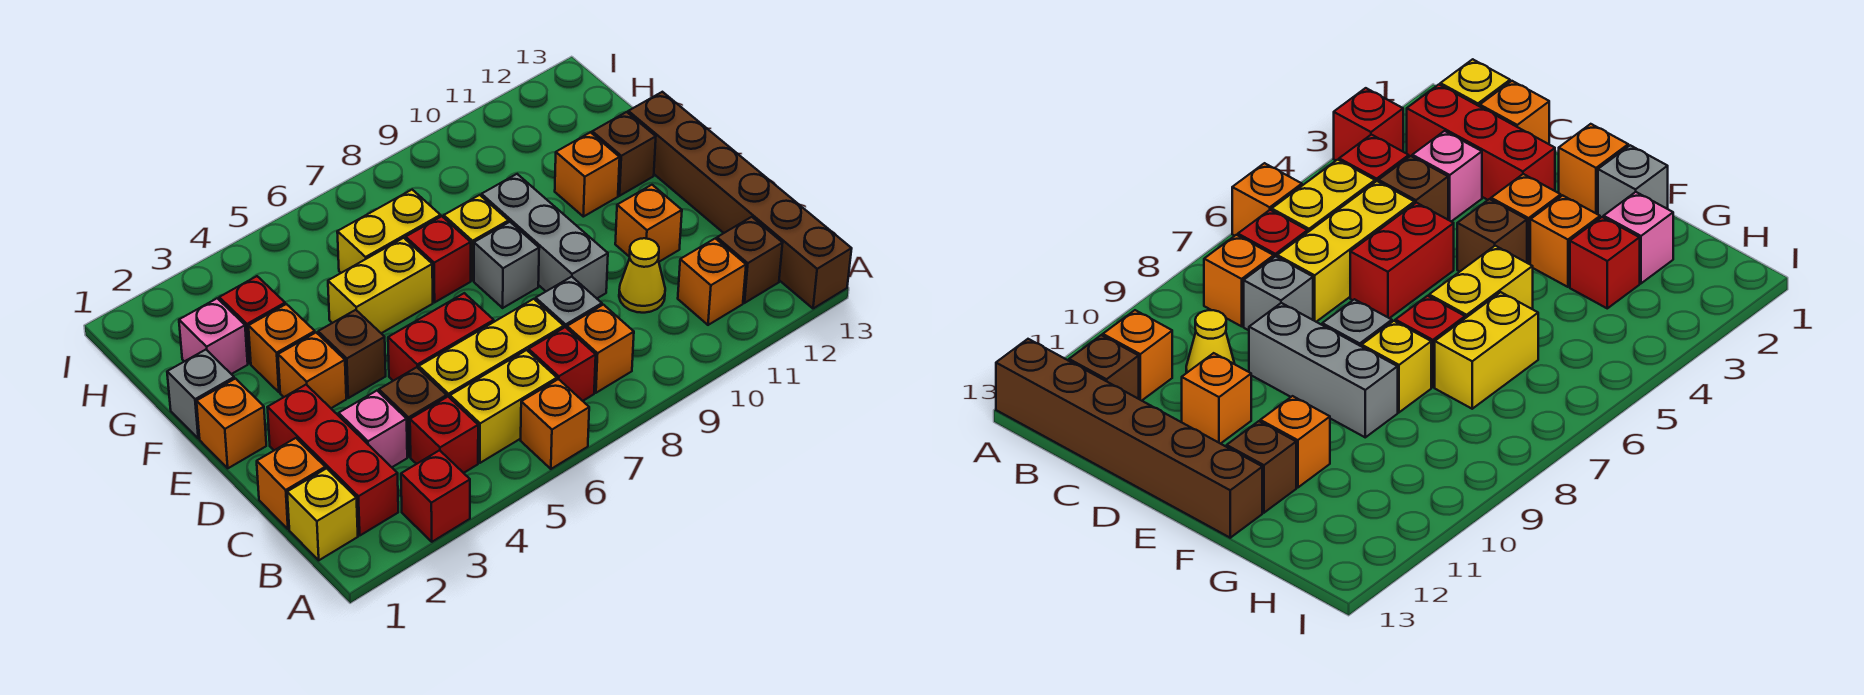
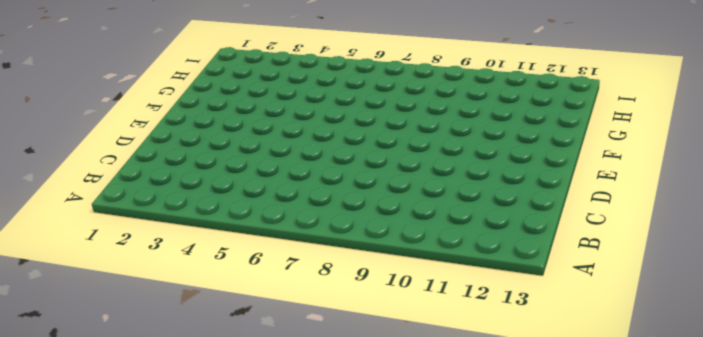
none -> red 1x1 brick [401,450,470,542]
none -> orange 1x1 brick [521,379,589,469]
none -> brown 1x6 brick [628,92,852,309]
none -> yellow 1x1 brick [287,468,358,560]

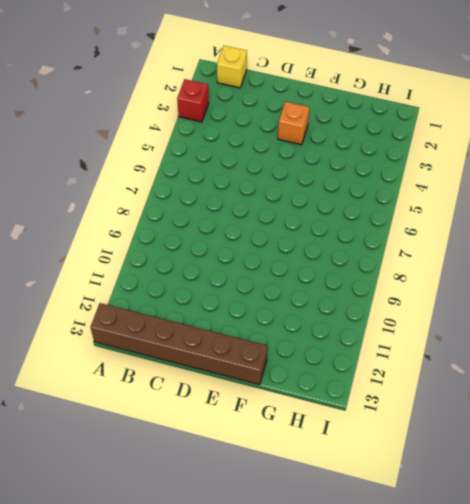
none -> orange 1x1 brick [521,379,589,469]
none -> red 1x3 brick [267,385,398,535]
none -> red 1x1 brick [410,397,478,473]
none -> yellow 1x2 brick [450,350,557,463]

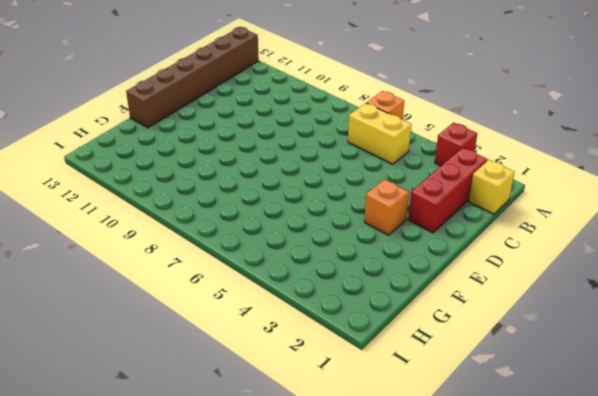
none -> red 1x1 brick [410,397,478,473]
none -> red 1x1 brick [528,327,596,401]
none -> orange 1x1 brick [567,305,634,393]
none -> orange 1x1 brick [678,238,746,325]

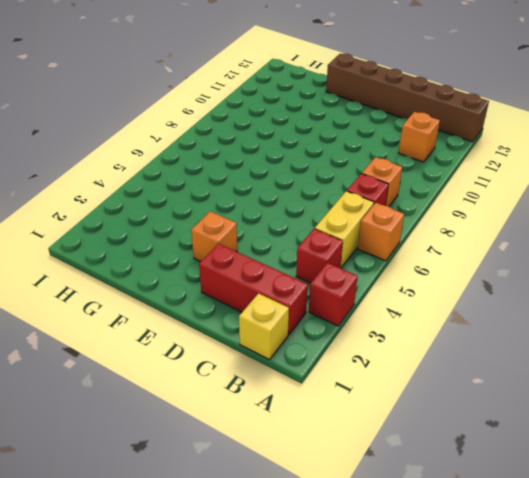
none -> brown 1x1 brick [717,217,783,303]
none -> orange 1x1 brick [257,438,325,529]
none -> pink 1x1 brick [339,391,407,467]
none -> brown 1x1 brick [379,367,447,457]

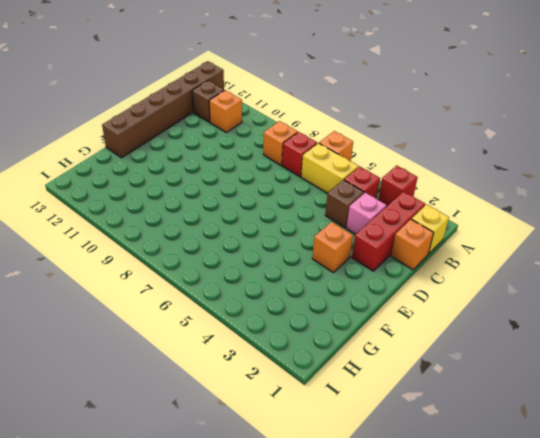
none -> yellow 1x3 brick [419,299,564,398]
none -> grey 1x1 brick [536,277,602,328]
none -> yellow 1x1 cone [619,238,665,313]
none -> red 1x2 brick [388,293,494,381]

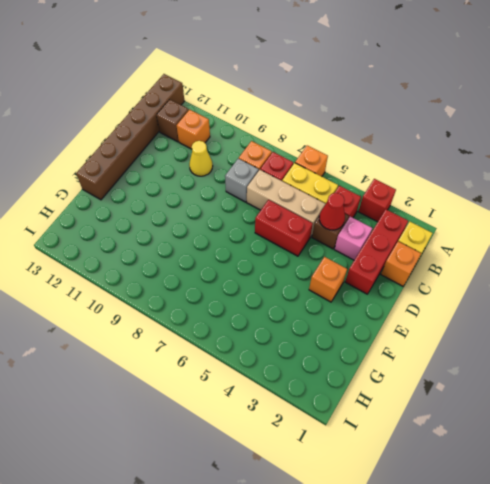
red 1x1 cone [319,193,345,230] -> none
tan 1x3 brick [247,170,325,237] -> yellow 1x3 brick [419,299,564,398]
none -> grey 1x3 brick [482,174,608,298]
none -> orange 1x1 brick [615,185,682,262]
none -> orange 1x1 brick [197,379,266,468]
none -> brown 1x1 brick [318,310,386,398]

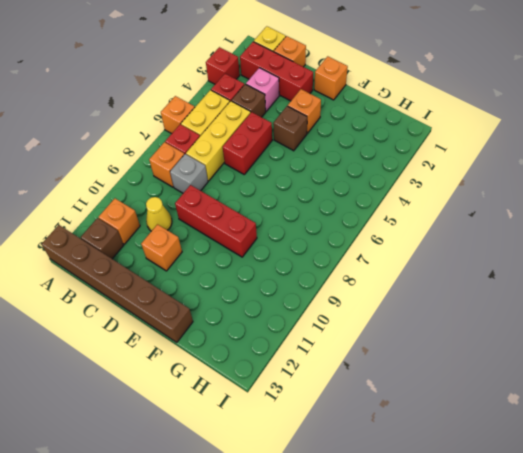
red 1x3 brick [175,185,257,257] -> grey 1x3 brick [482,174,608,298]
none -> grey 1x1 brick [474,222,539,308]
none -> grey 1x1 brick [167,350,234,439]
none -> orange 1x1 brick [248,304,315,392]
none -> yellow 1x2 brick [328,238,433,333]

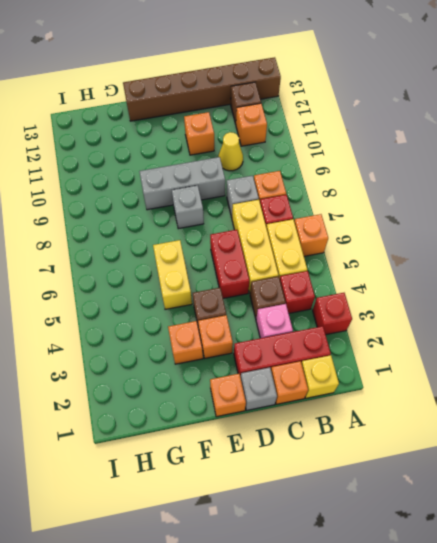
grey 1x1 brick [241,367,277,410] -> grey 1x1 brick moved to [167,350,234,439]
none -> red 1x1 brick [406,216,471,302]
none -> yellow 1x1 brick [444,195,509,281]
none -> orange 1x1 brick [555,132,620,217]
none -> brown 1x1 brick [592,112,656,196]

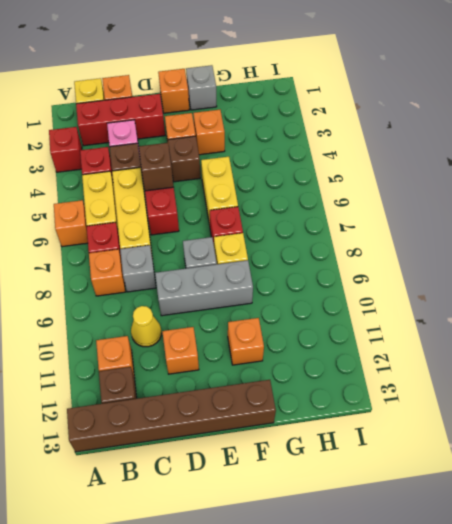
brown 1x1 brick [139,143,173,191] -> brown 1x1 brick moved to [592,112,656,196]
none -> pink 1x1 brick [179,298,248,374]
none -> red 1x1 brick [219,276,285,363]
none -> yellow 1x2 brick [337,190,441,273]

